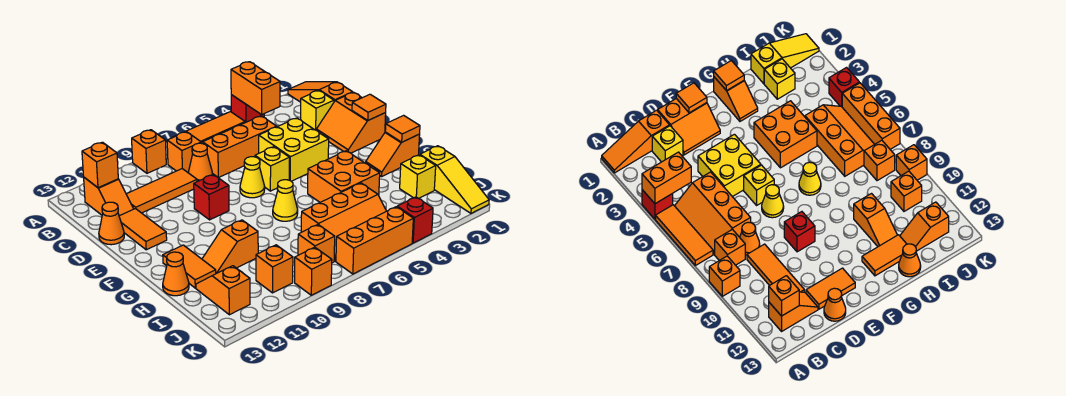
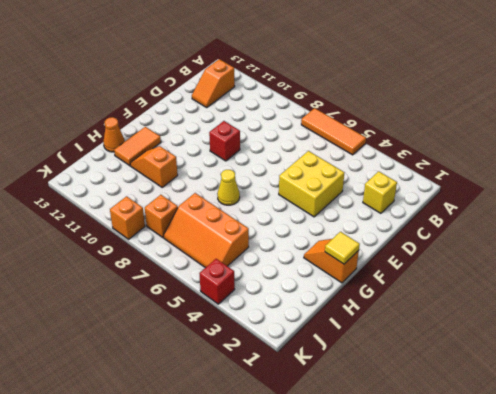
yellow 1x1 tile [325,232,360,264] -> orange 1x1 tile [385,115,420,142]
none -> orange 1x3 slope [288,82,353,102]
none -> red 1x1 brick [231,95,264,123]
none -> orange 1x1 brick [132,130,166,173]
none -> orange 2x3 slope [201,116,277,178]

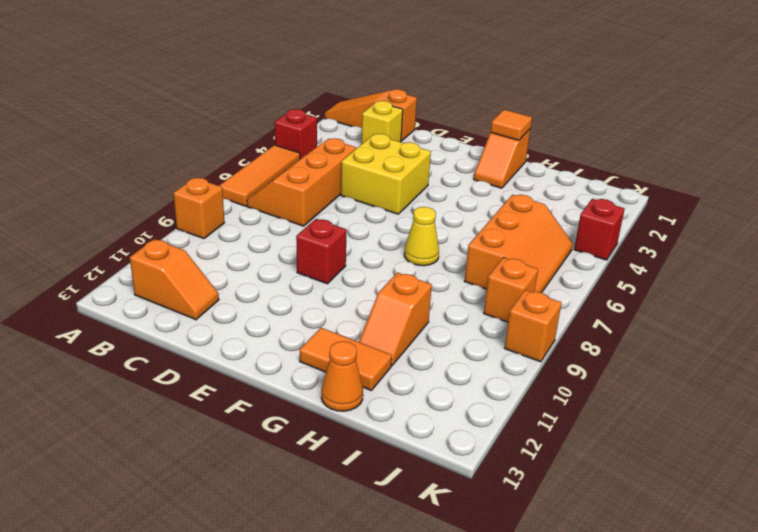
none -> orange 1x1 brick [167,132,201,172]
none -> orange 1x1 cone [188,143,213,182]
none -> orange 1x3 tile [126,169,197,213]
none -> orange 2x2 slope [316,92,386,153]

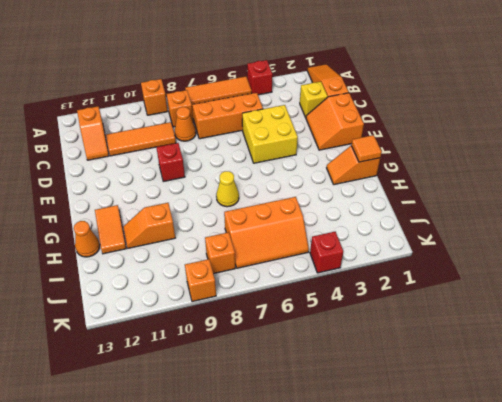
none -> orange 1x2 tile [119,208,167,250]
none -> orange 1x1 cone [99,202,124,245]
none -> yellow 1x1 brick [255,147,290,191]
none -> yellow 1x1 cone [240,157,265,198]

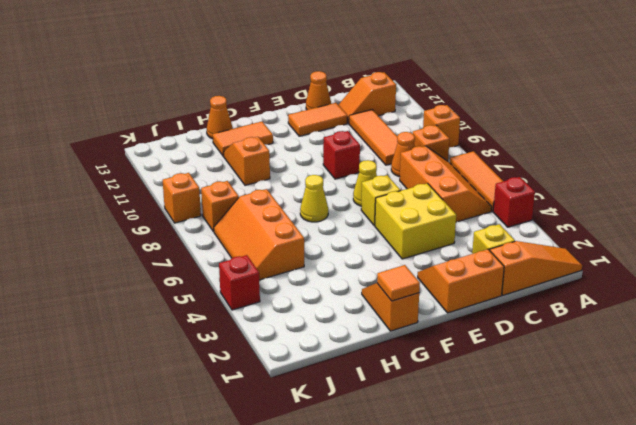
none -> orange 2x2 brick [308,151,380,202]
none -> yellow 1x3 slope [420,146,489,213]
none -> yellow 1x1 brick [400,155,436,199]
none -> orange 1x2 slope [196,266,250,315]

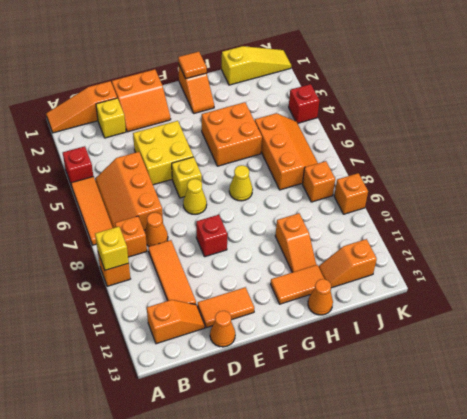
yellow 1x1 brick [95,227,129,270] -> yellow 1x1 brick moved to [400,155,436,199]
none -> orange 1x1 brick [256,245,293,293]
none -> orange 1x3 brick [336,207,413,274]
none -> orange 1x2 brick [231,62,280,114]
none -> orange 1x1 brick [82,142,118,188]

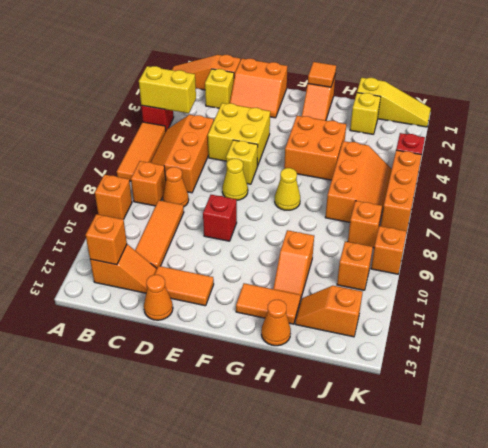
yellow 1x2 brick [139,66,196,113] -> orange 1x2 brick [231,62,280,114]
none -> orange 1x1 tile [352,94,386,120]

